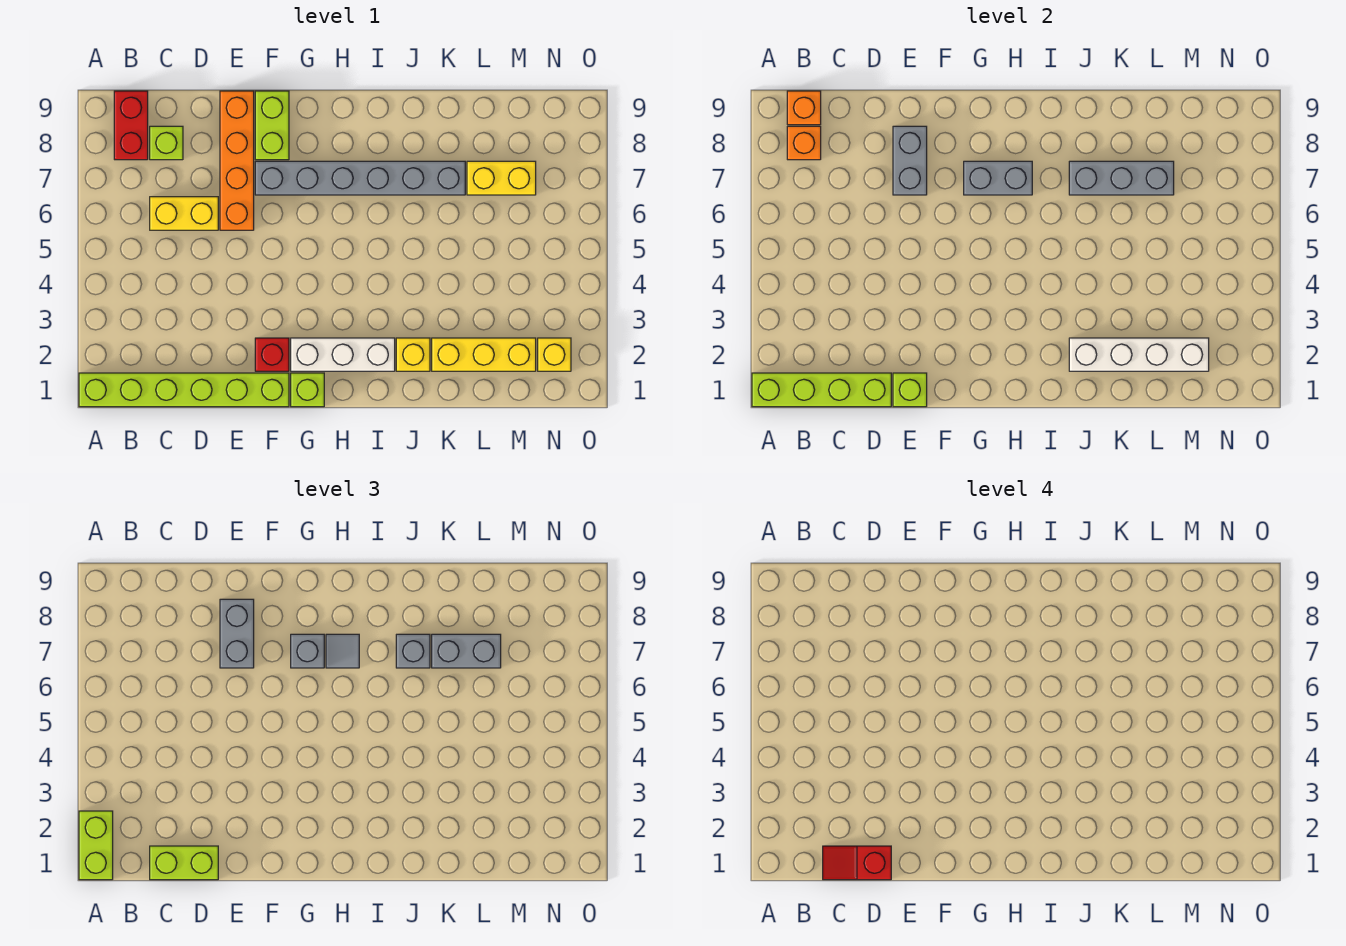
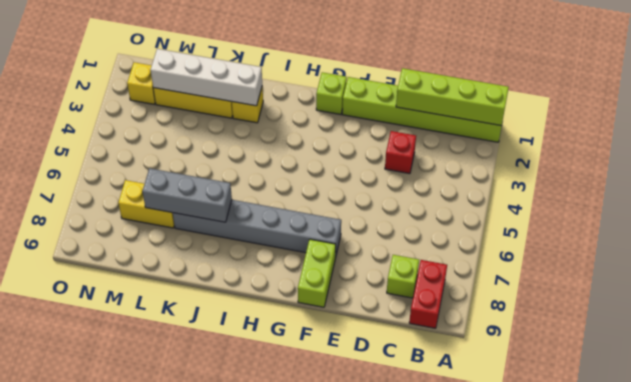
red 1x1 brick [385,131,416,174] -> red 1x1 brick moved to [255,338,289,371]
none -> yellow 1x2 brick [150,197,218,230]
none -> orange 1x4 brick [220,91,254,230]
none -> white 1x3 brick [291,338,395,371]
none -> orange 1x1 brick [787,126,821,160]

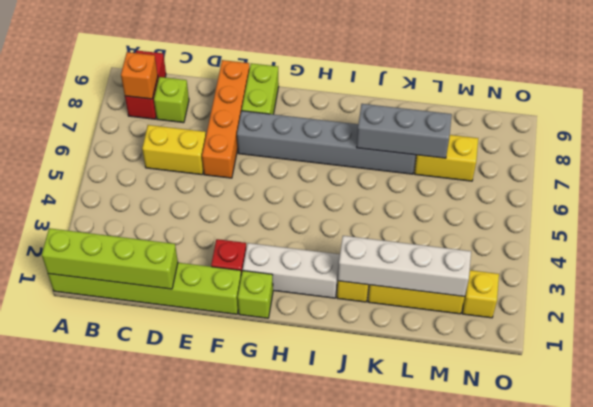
none -> orange 1x1 brick [787,91,821,125]
none -> lime 1x1 brick [893,373,927,407]
none -> grey 1x2 brick [893,126,927,195]
none -> grey 1x2 brick [964,161,1032,195]

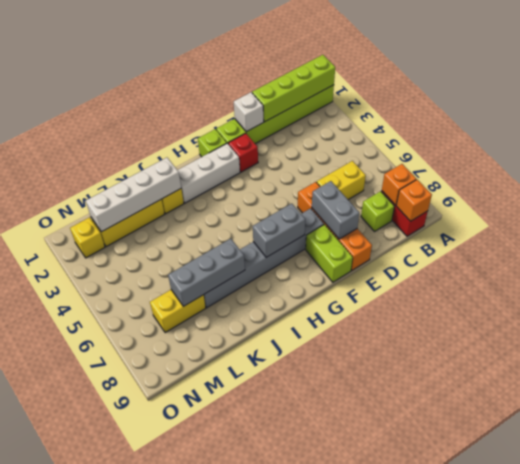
white 1x1 brick [234,92,264,132] -> lime 1x1 brick [893,373,927,407]
none -> lime 1x2 brick [79,811,113,880]
none -> lime 1x2 brick [150,846,218,880]
none -> grey 1x2 brick [220,599,254,668]
none -> grey 1x1 brick [291,634,324,668]

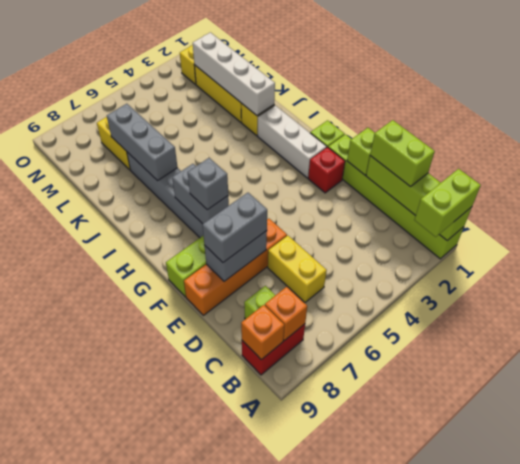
none -> grey 1x1 tile [326,634,359,668]
none -> grey 1x1 brick [396,634,430,668]
none -> grey 1x2 brick [432,634,501,668]
none -> red 1x2 slope [823,846,891,880]

